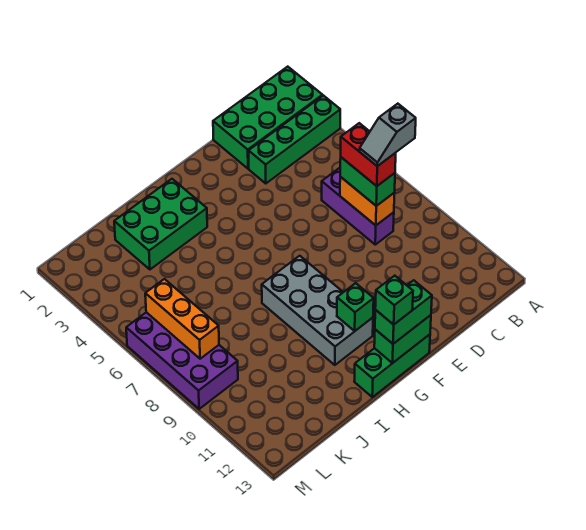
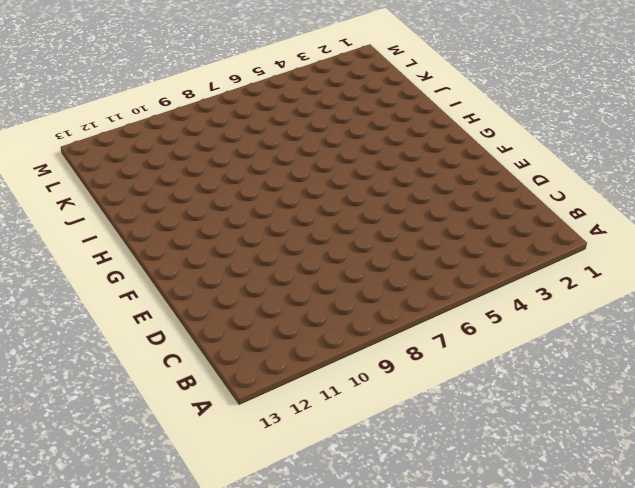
none -> green 2x4 brick [213,67,323,169]
none -> green 1x4 brick [249,95,340,183]
none -> purple 1x3 brick [322,168,394,245]

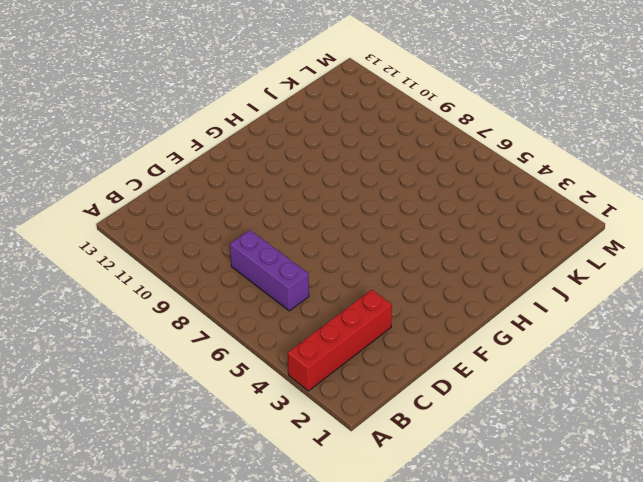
red 1x4 brick [288,290,392,391] -> green 1x4 brick [249,95,340,183]
none -> green 2x4 brick [213,67,323,169]
none -> green 1x3 brick [354,334,430,397]
none -> grey 2x4 brick [262,256,373,365]

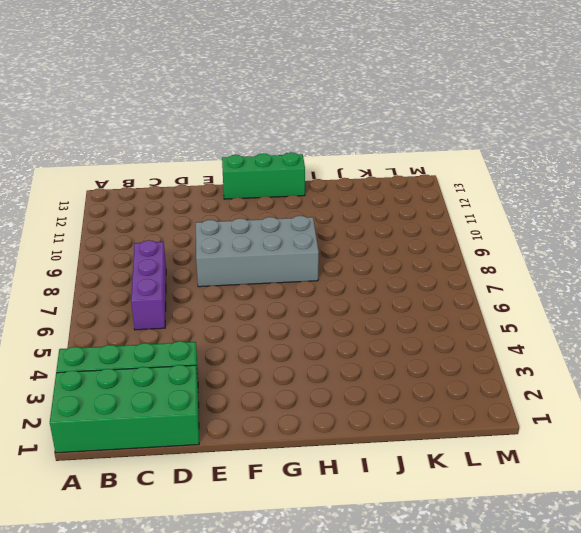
grey 2x4 brick [196,216,319,287] -> grey 2x4 brick turned to [262,256,373,365]
none -> green 2x3 brick [114,179,207,269]
none -> purple 2x4 brick [126,312,238,409]
none -> orange 1x2 brick [340,177,395,225]

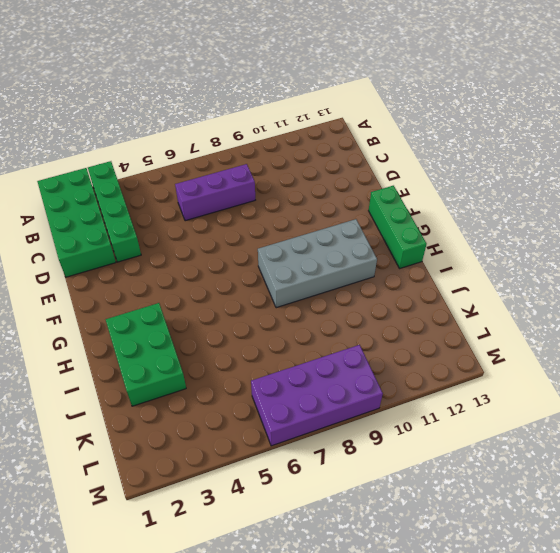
none -> orange 1x2 brick [340,177,395,225]
none -> green 1x2 brick [374,315,431,363]
none -> green 1x1 brick [337,283,374,331]

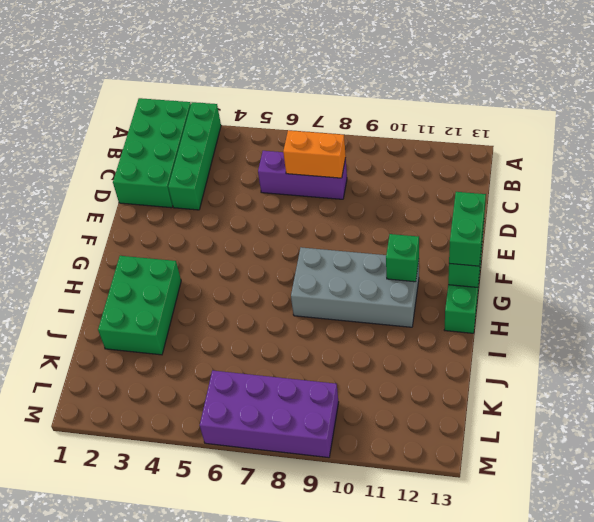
none -> orange 1x3 brick [145,279,219,359]
none -> green 1x2 brick [340,157,395,206]
none -> red 1x2 brick [341,123,396,186]

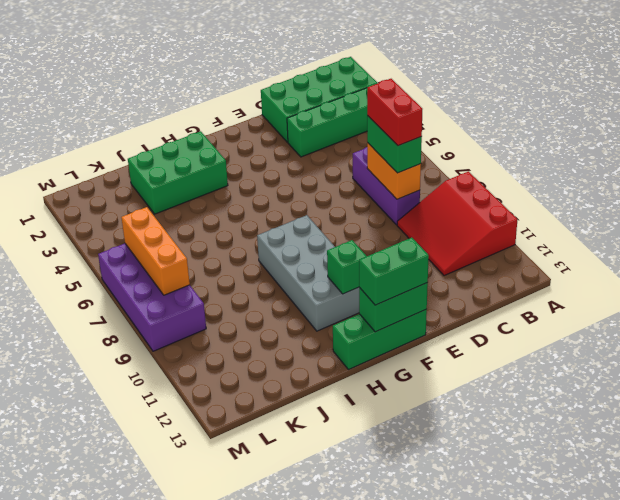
red 3x3 slope [397,171,518,276] -> none
none -> green 1x1 brick [375,276,413,325]
none -> grey 1x2 slope [360,104,416,166]

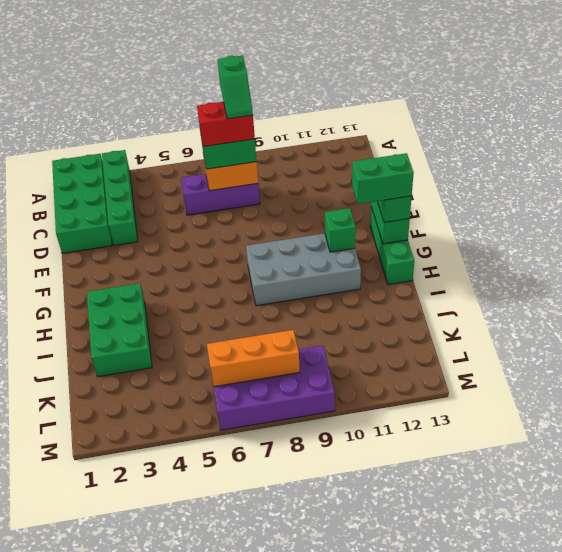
green 1x2 slope [217,55,253,119] -> grey 1x2 slope [360,104,416,166]
green 1x2 brick [352,153,414,204] -> green 1x1 brick [375,276,413,325]

